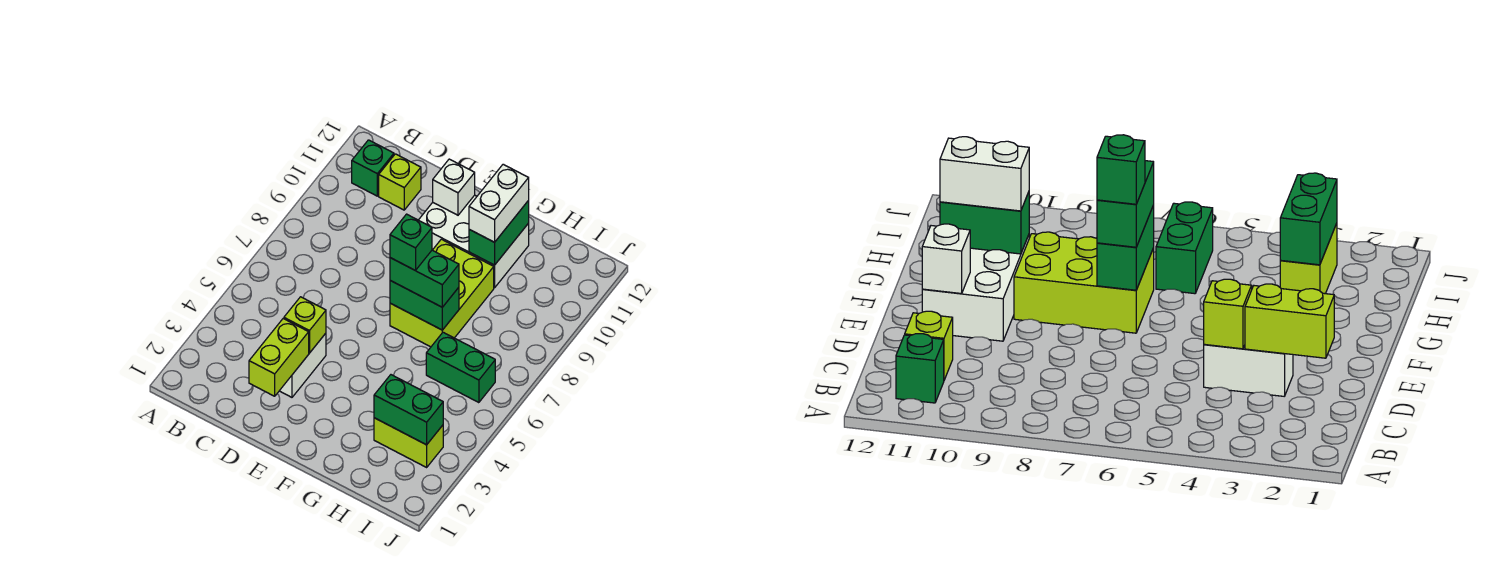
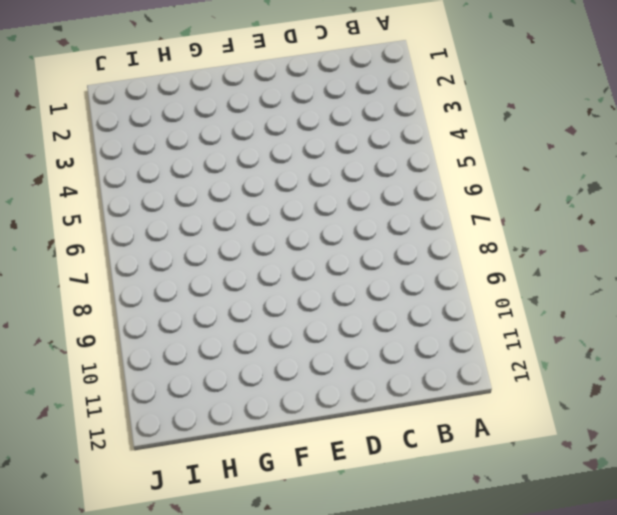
none -> green 1x1 brick [352,140,394,196]
none -> lime 1x1 brick [379,154,421,210]
none -> white 1x2 brick [280,333,326,397]

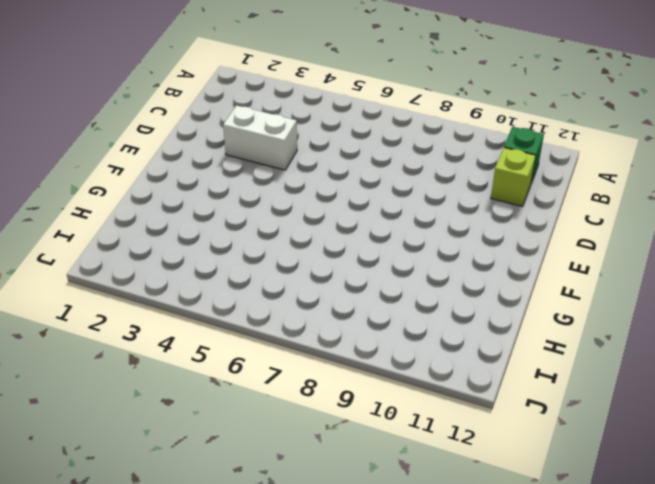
none -> white 2x3 brick [419,195,529,288]
none -> lime 2x3 brick [390,239,494,347]
none -> lime 1x2 brick [374,418,443,467]

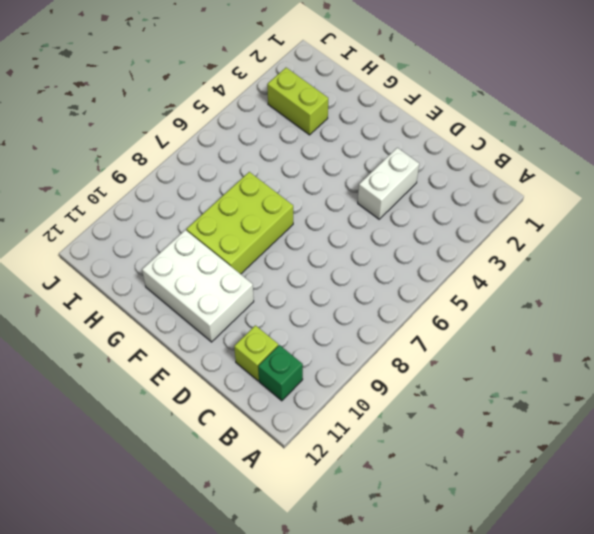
none -> green 1x2 brick [426,332,495,403]
none -> lime 1x2 brick [249,319,309,396]
none -> lime 1x1 brick [284,297,326,353]

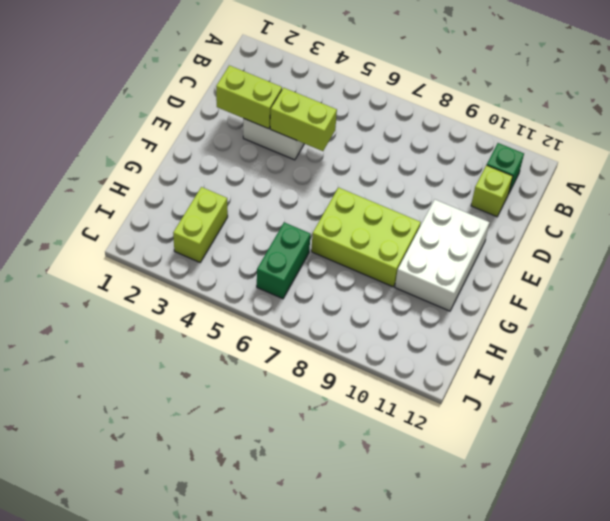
lime 1x2 brick [270,88,337,151] -> lime 1x1 brick [284,297,326,353]
none -> white 1x1 brick [433,159,475,215]
none -> green 1x2 brick [390,281,459,330]
none -> green 1x2 brick [469,200,529,265]

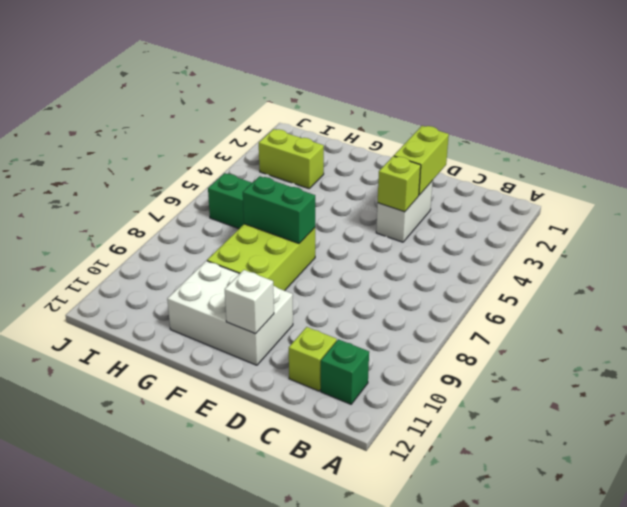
none -> green 1x2 brick [469,200,529,265]
none -> green 1x2 brick [374,375,443,445]
none -> green 1x2 brick [390,250,459,307]

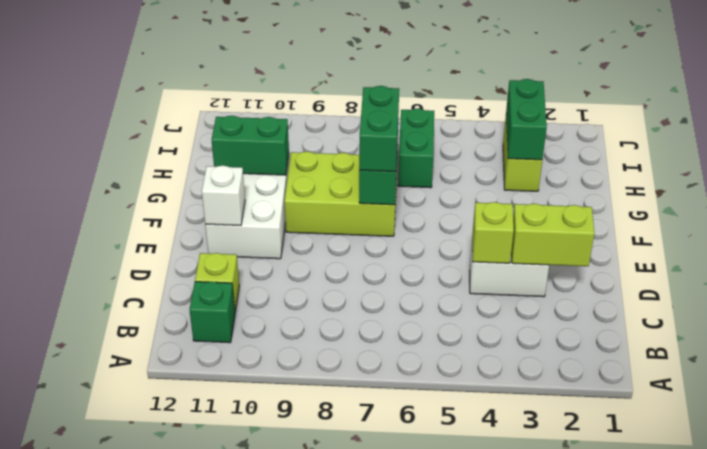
none -> white 1x2 brick [469,164,529,242]
none -> green 1x1 brick [390,214,432,271]

